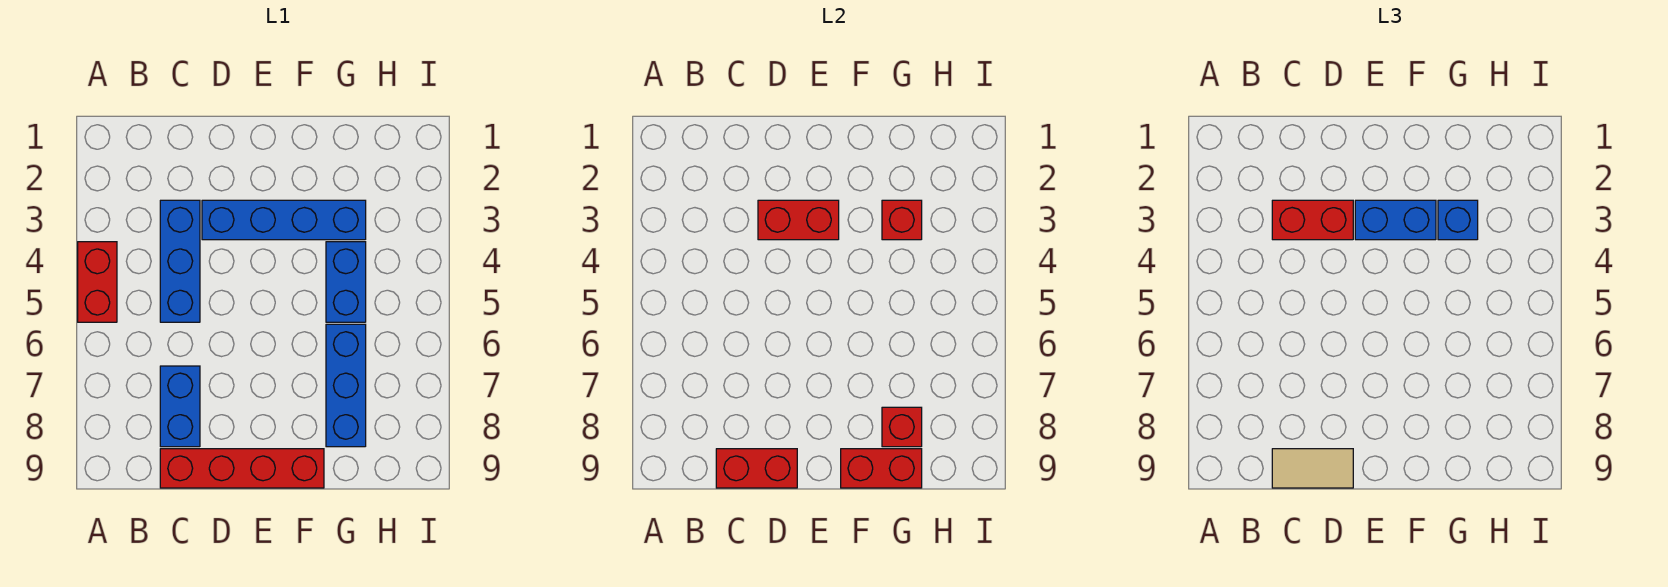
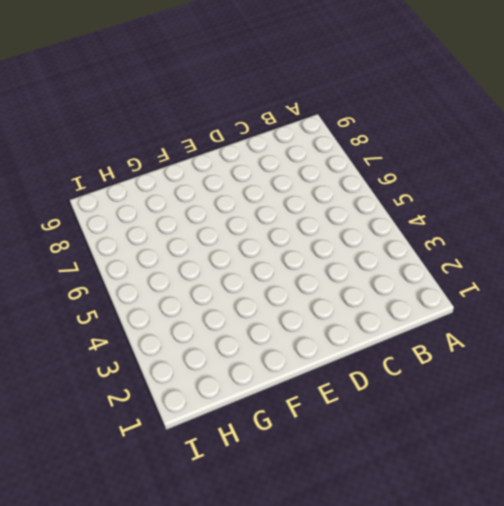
none -> red 1x2 brick [78,242,117,322]
none -> blue 1x3 brick [160,200,200,322]
none -> blue 1x2 brick [160,366,200,447]

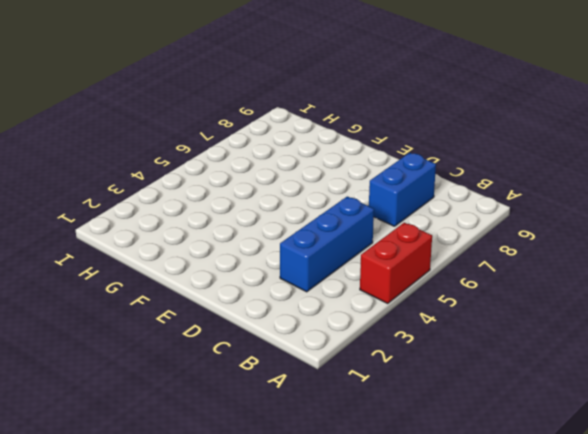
none -> red 1x4 brick [160,449,324,488]
none -> blue 1x4 brick [202,200,366,240]
none -> blue 1x2 brick [326,242,366,322]

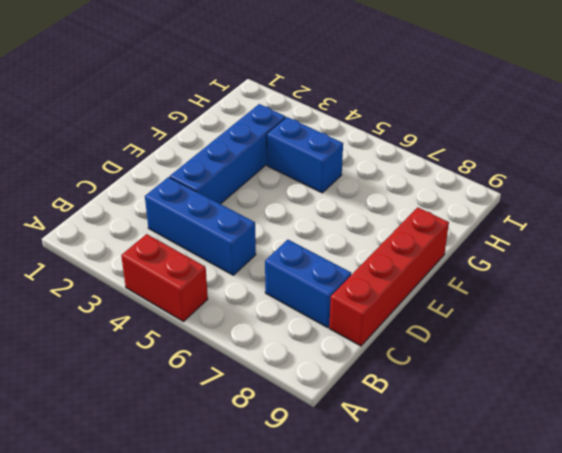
none -> blue 1x3 brick [326,324,366,447]
none -> red 1x2 brick [716,449,797,488]
none -> red 1x2 brick [758,200,839,240]

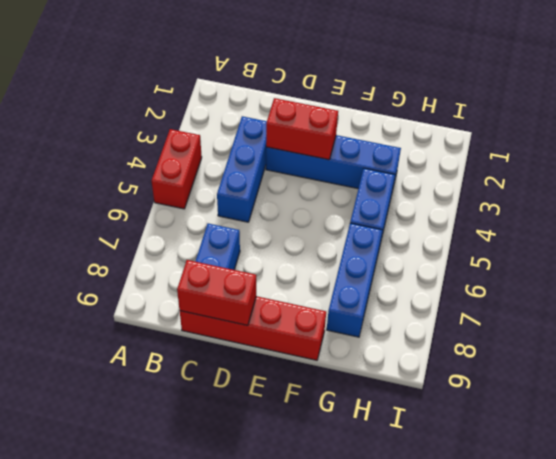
none -> red 1x2 brick [841,449,922,488]
none -> red 1x1 brick [882,200,922,240]
none -> red 1x1 brick [882,407,922,447]

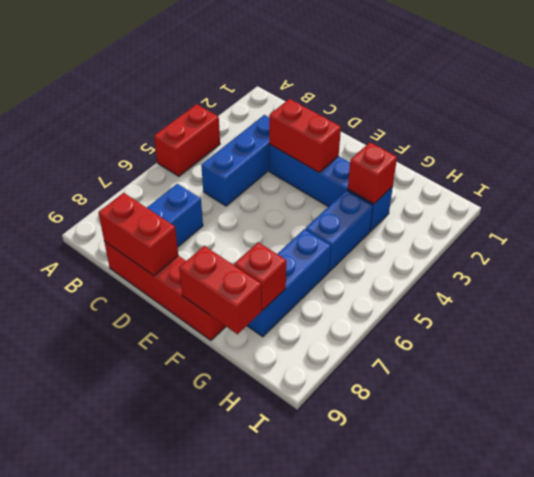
none -> red 1x2 brick [1272,200,1353,240]
none -> tan 1x2 tile [1272,449,1353,488]
none -> blue 1x2 brick [1355,200,1436,240]

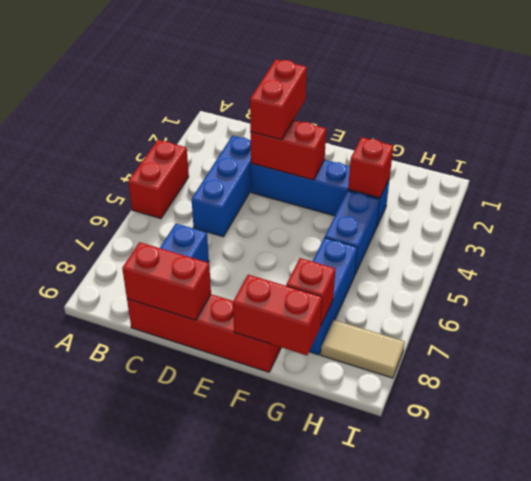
red 1x2 brick [250,59,307,140] -> red 1x2 brick turned to [1272,200,1353,240]
tan 1x2 tile [321,320,405,378] -> tan 1x2 tile moved to [1272,449,1353,488]
none -> blue 1x2 brick [1355,200,1436,240]
none -> blue 1x1 brick [1438,200,1478,240]

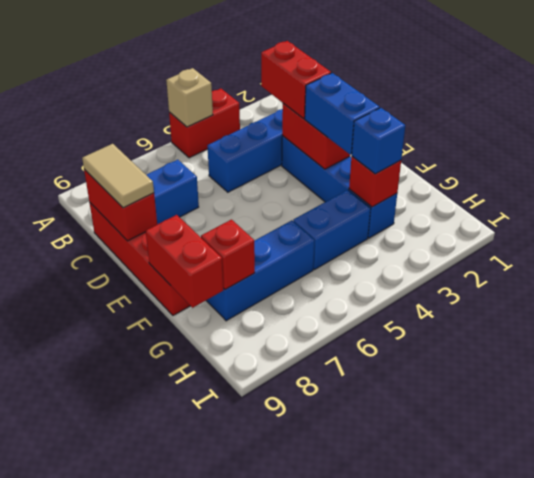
tan 1x1 brick [166,68,213,127] -> none

